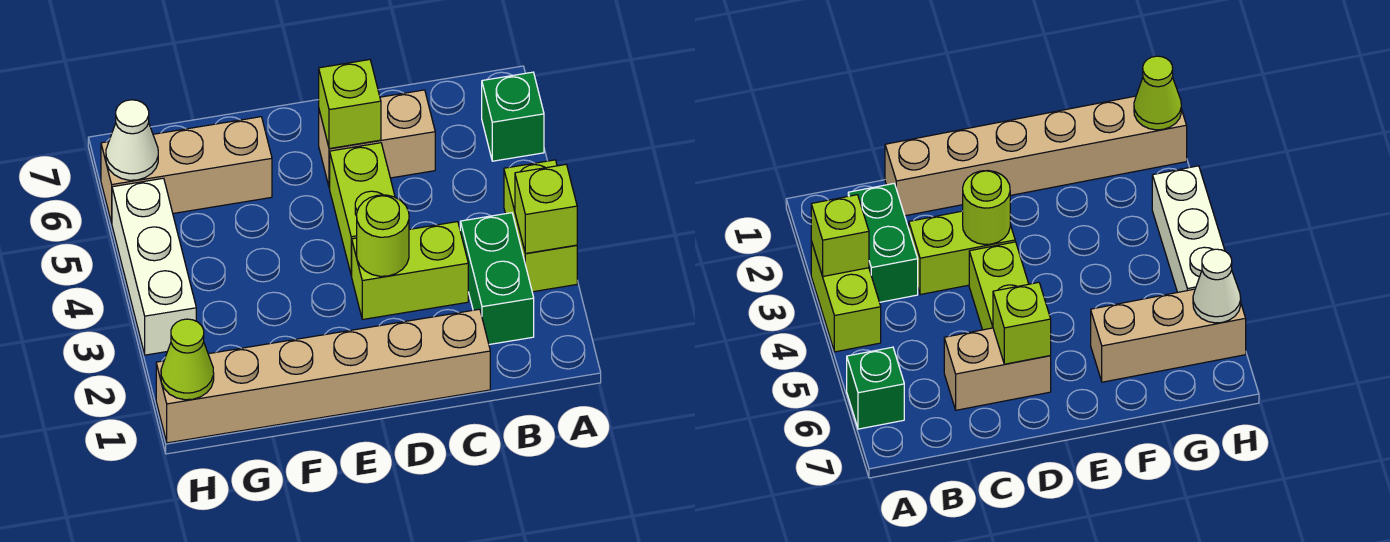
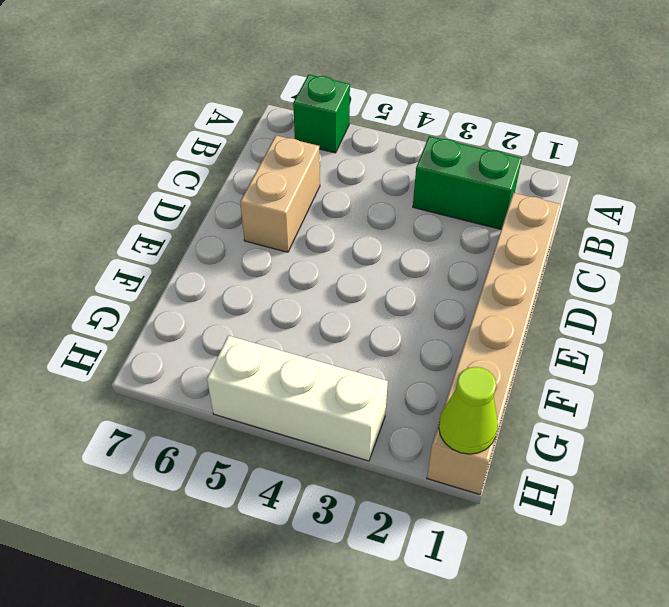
none -> lime 1x2 brick [504,160,577,292]
none -> lime 1x2 brick [351,222,468,320]
none -> lime 1x2 brick [330,143,395,275]

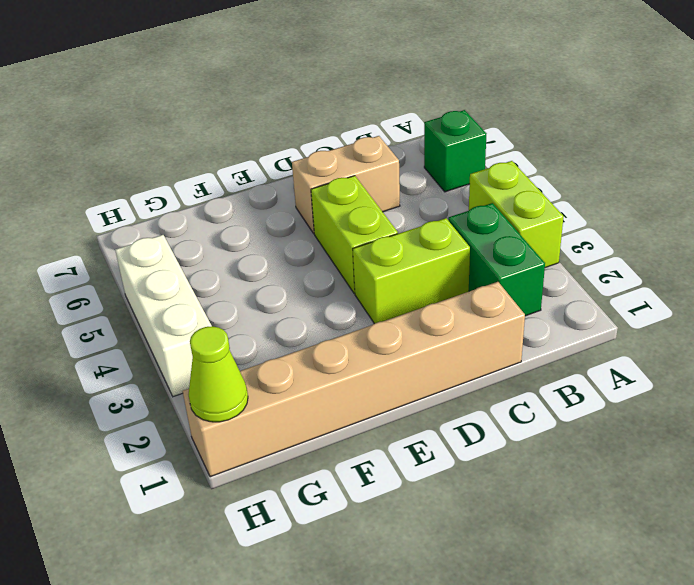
none -> tan 1x3 brick [101,117,272,223]
none -> lime 1x1 brick [515,165,577,254]
none -> lime 1x1 round brick [357,195,409,276]

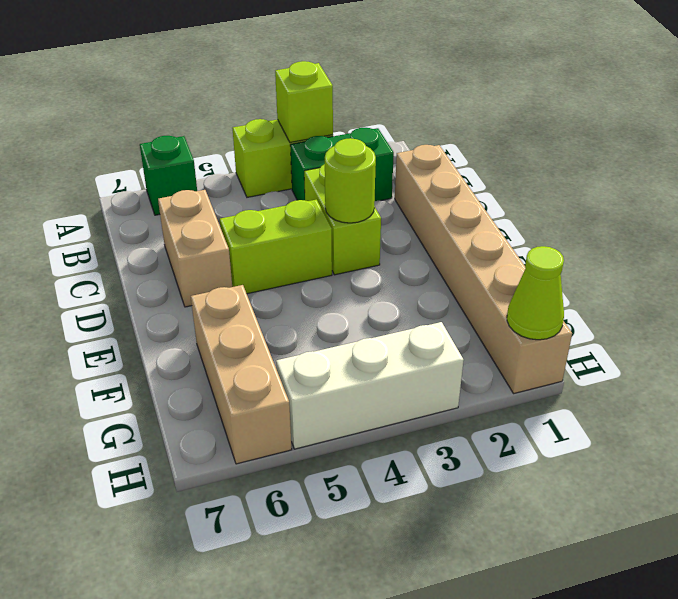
none -> lime 1x1 brick [319,60,381,149]
none -> white 1x1 cone [106,100,158,180]

